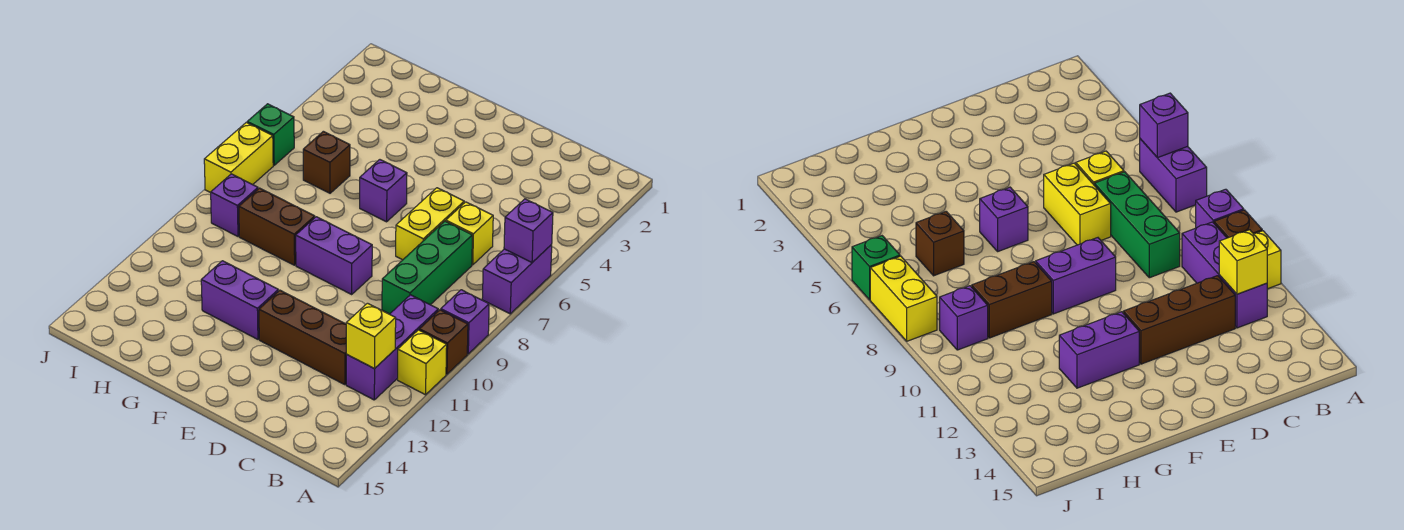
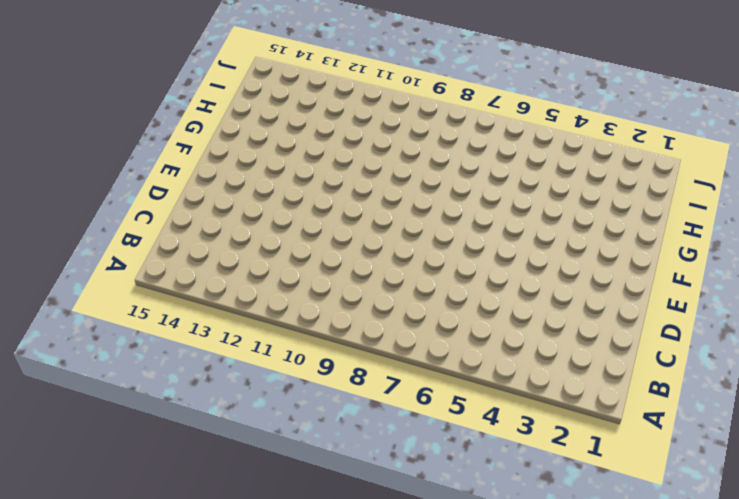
none -> purple 1x2 brick [482,245,552,314]
none -> purple 1x1 brick [441,290,489,354]
none -> brown 1x1 brick [419,310,468,374]

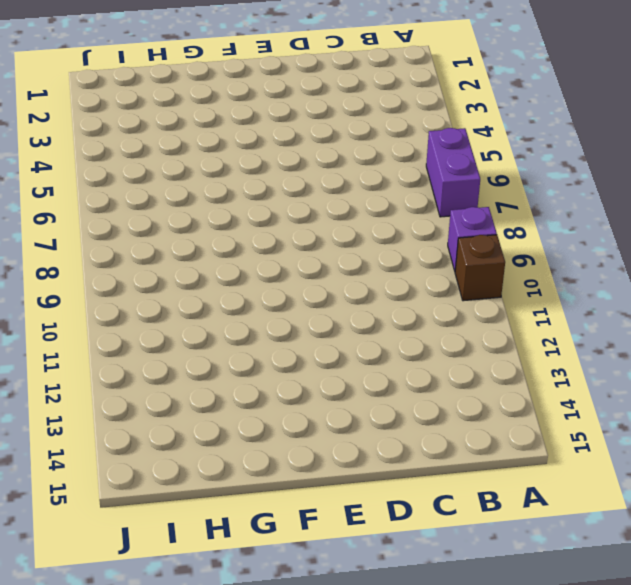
none -> yellow 1x1 brick [398,330,447,395]
none -> purple 1x3 brick [346,295,438,400]
none -> yellow 1x1 brick [446,202,493,265]

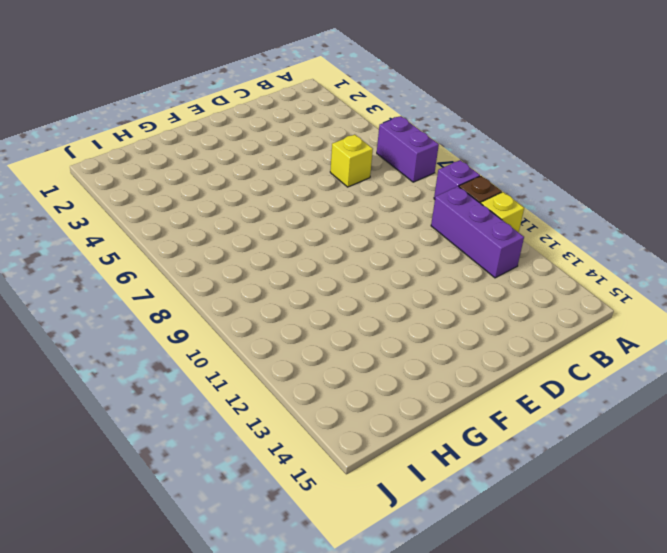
none -> green 1x3 brick [382,221,472,314]
none -> brown 1x3 brick [259,290,347,385]
none -> yellow 1x2 brick [396,188,464,260]

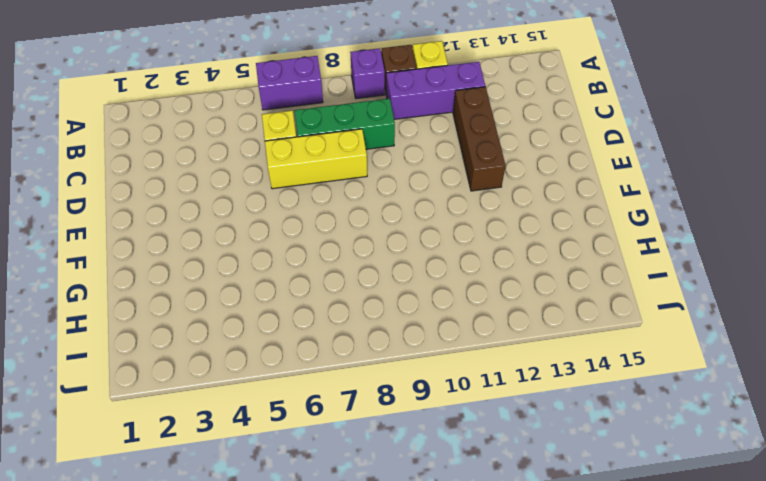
yellow 1x3 brick [265,129,367,189] -> yellow 1x2 brick [396,188,464,260]
none -> purple 1x2 brick [296,217,372,294]
none -> purple 1x1 brick [360,160,407,222]
none -> purple 1x2 brick [201,261,278,339]

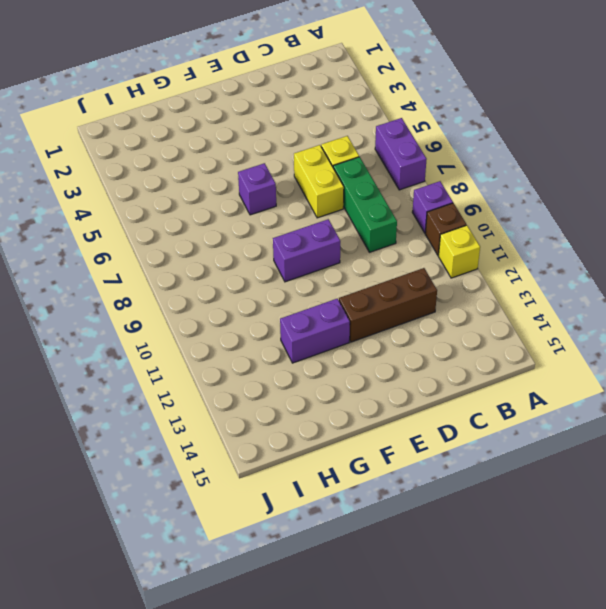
none -> purple 1x3 brick [346,295,438,400]
none -> brown 1x2 brick [239,188,315,265]
none -> brown 1x1 brick [303,131,350,193]

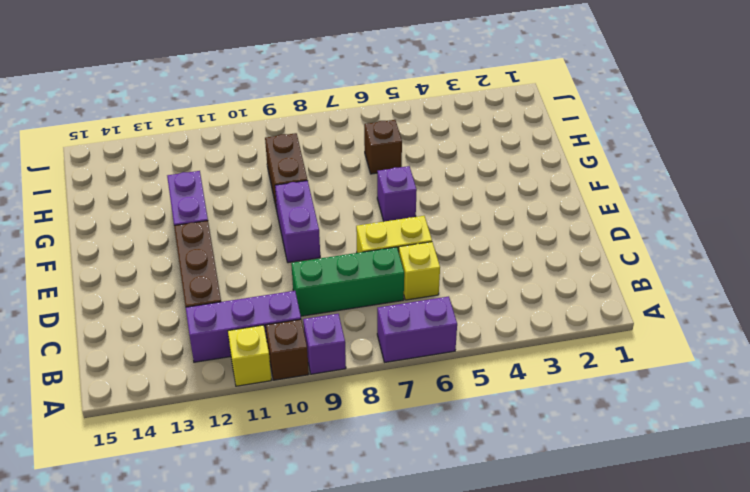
none -> purple 1x1 brick [211,174,258,236]
none -> green 1x1 brick [247,104,294,165]
none -> yellow 1x2 brick [204,122,273,193]

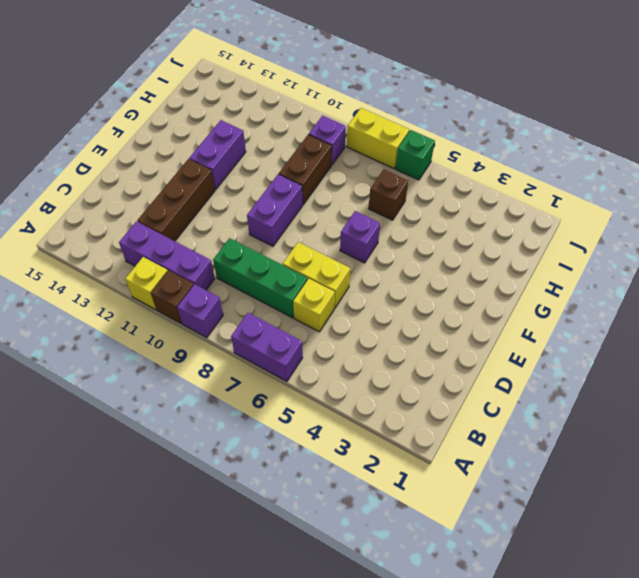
none -> purple 1x1 brick [504,199,553,262]
none -> yellow 1x1 brick [346,303,396,369]

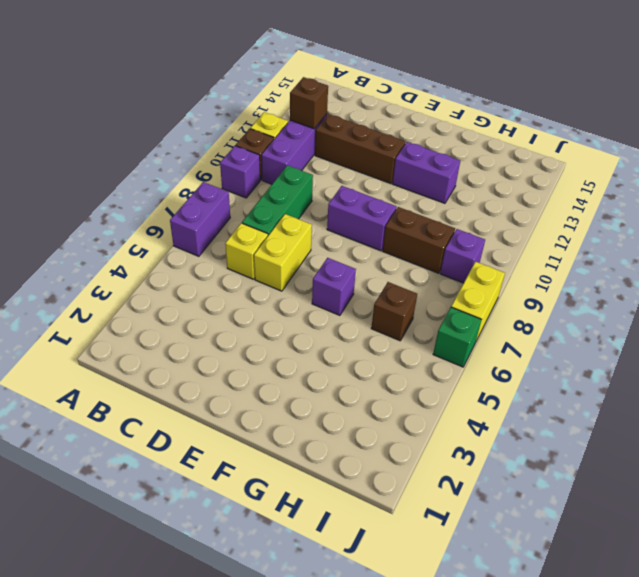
brown 1x1 brick [290,77,328,129] -> yellow 1x1 brick [346,303,396,369]
none -> purple 1x1 brick [504,199,553,262]

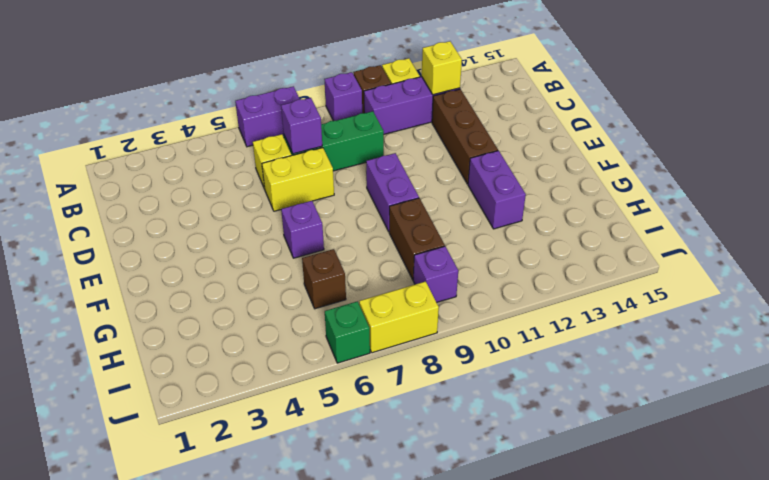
purple 1x1 brick [281,98,322,154] -> purple 1x1 brick moved to [504,199,553,262]

